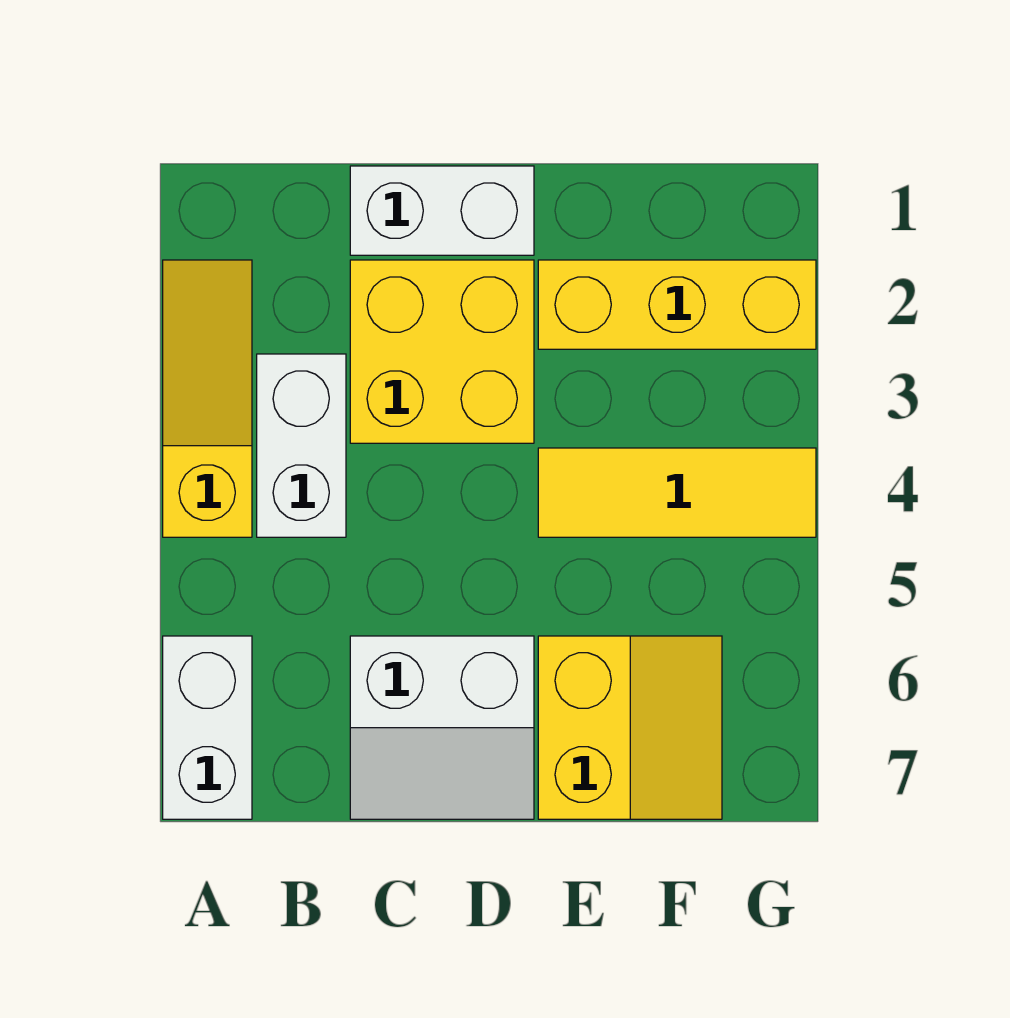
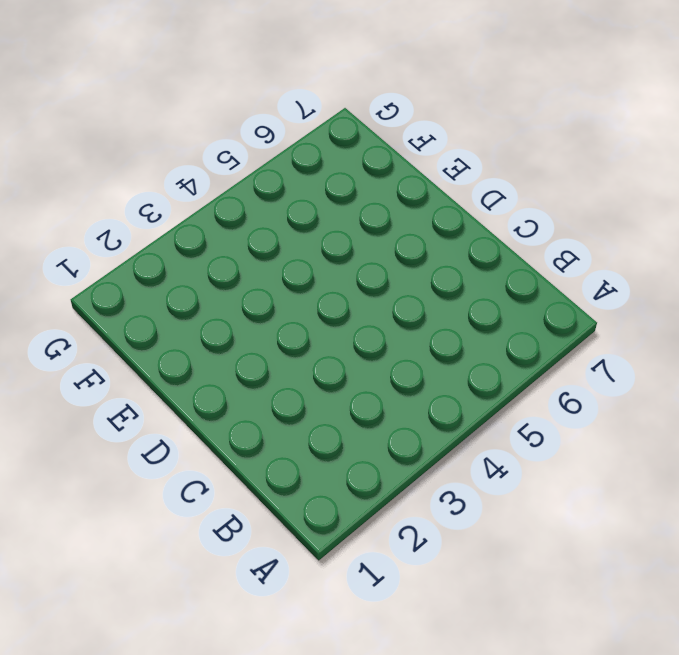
none -> yellow 1x3 slope [163,260,252,537]
none -> white 1x2 brick [163,636,252,819]

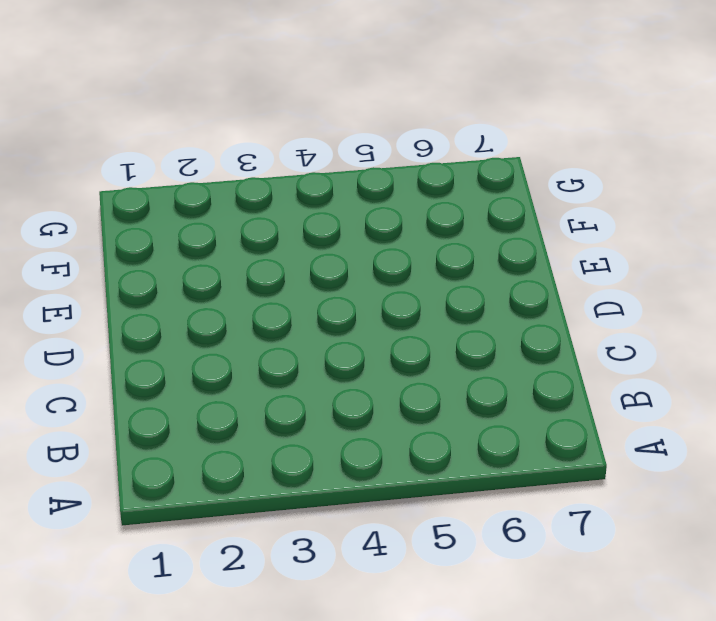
none -> yellow 1x3 slope [163,260,252,537]
none -> white 1x2 brick [163,636,252,819]

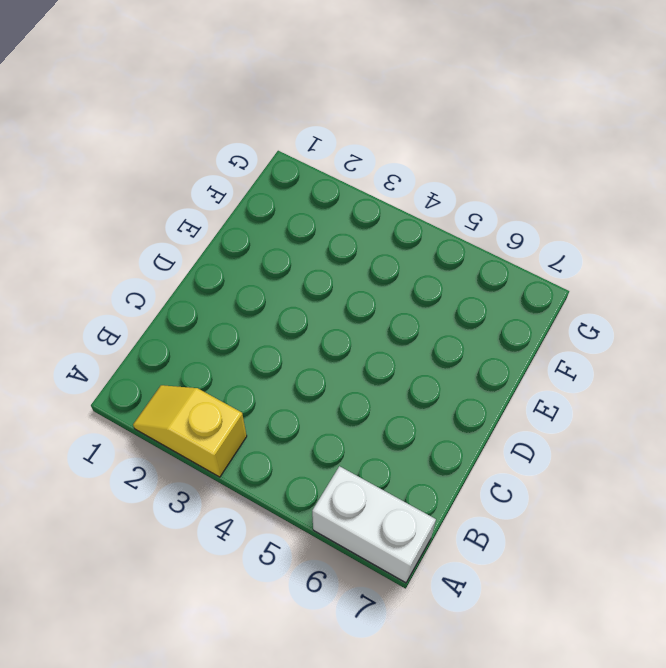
yellow 1x2 slope [133,385,247,477] -> yellow 1x3 slope [163,260,252,537]
none -> white 1x2 brick [257,354,346,537]
none -> white 1x2 brick [350,166,534,255]

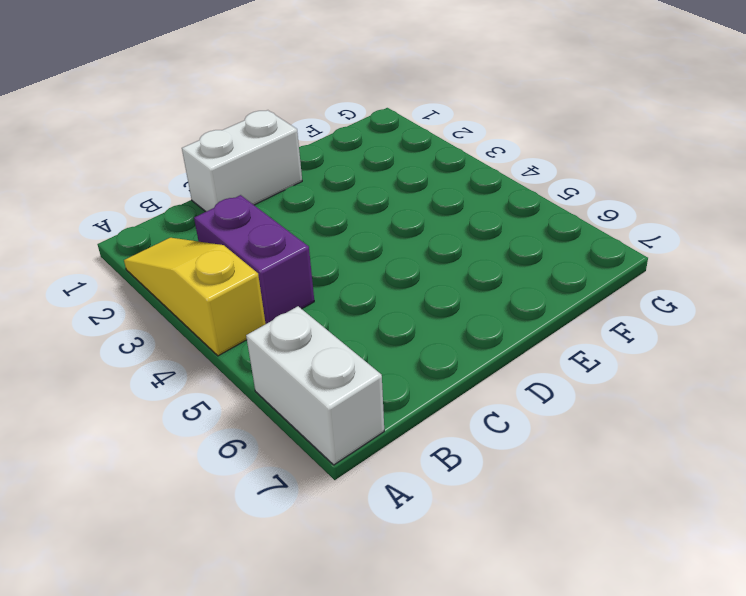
purple 1x2 brick [194,195,314,324] -> white 1x2 brick [257,354,346,537]
none -> yellow 2x2 brick [350,260,534,443]
none -> white 2x2 slope [350,636,534,819]

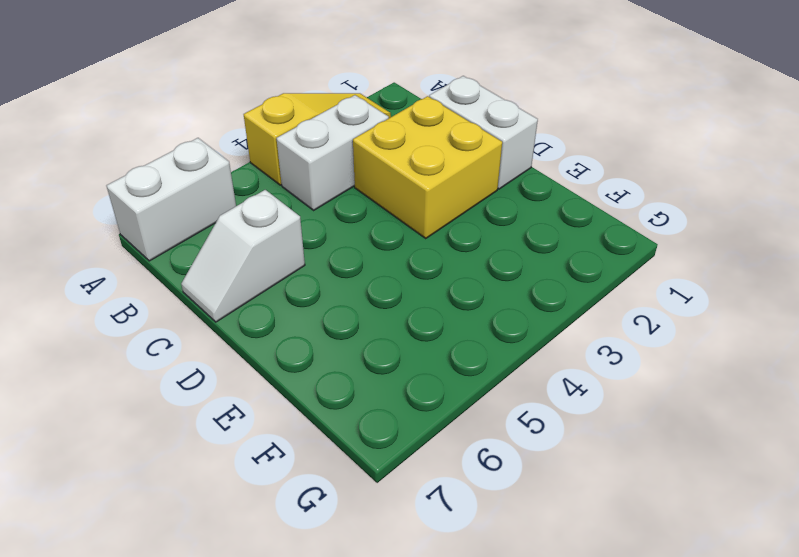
white 1x2 slope [181,190,305,322] -> white 2x2 slope [350,636,534,819]
none -> yellow 1x3 brick [538,260,816,349]
none -> yellow 1x3 tile [538,448,816,537]

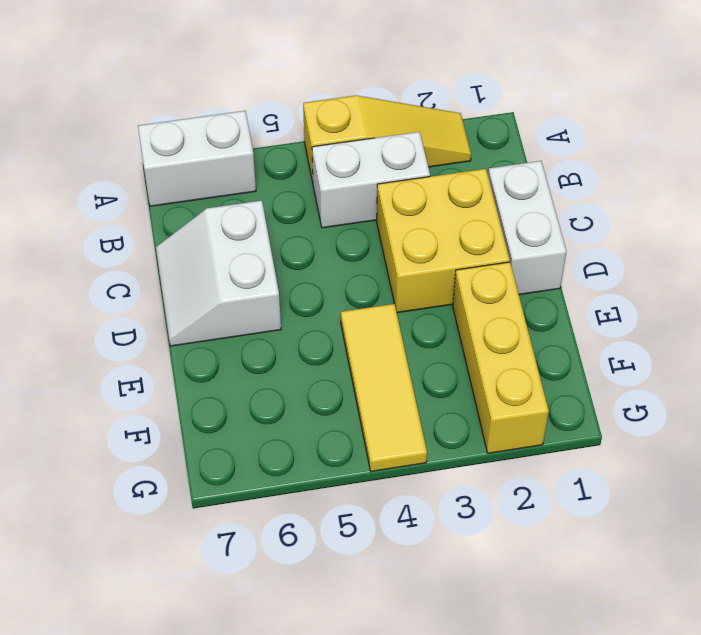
none -> yellow 2x2 slope [538,636,722,819]

